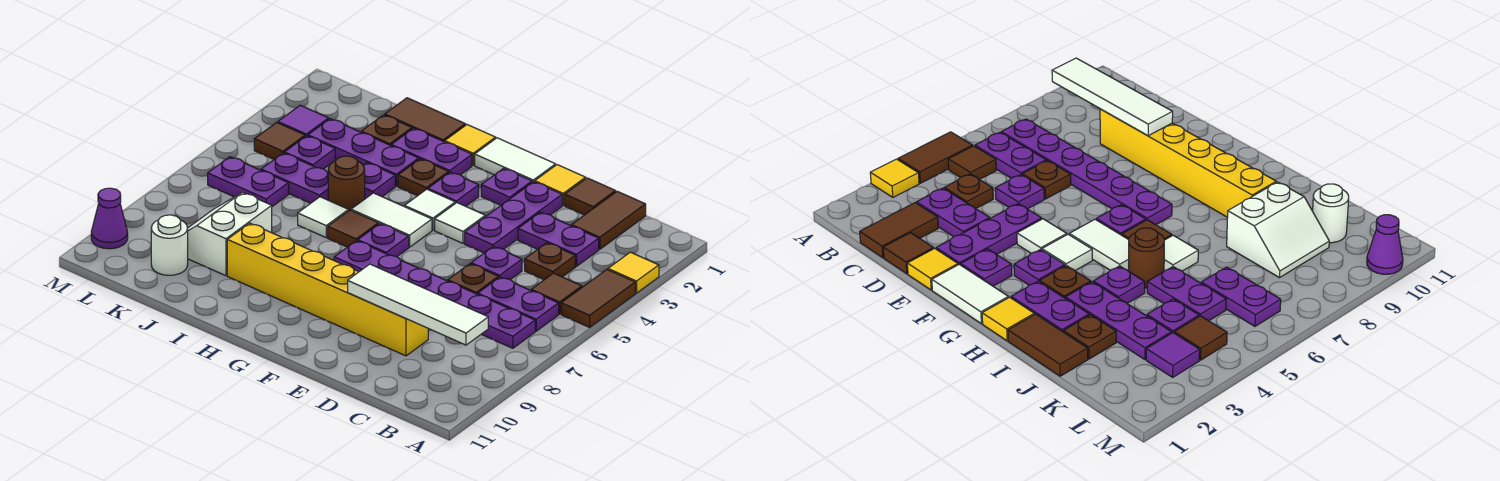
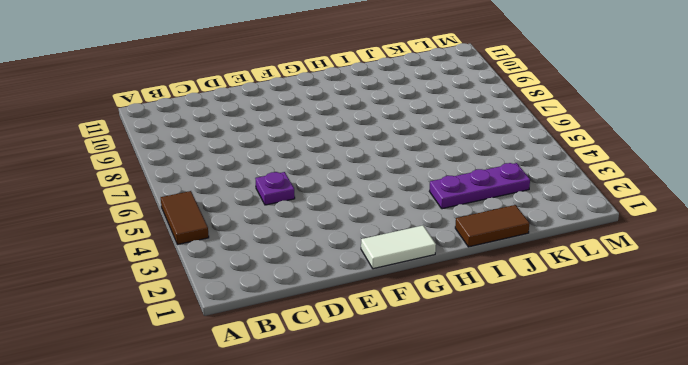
none -> yellow 1x1 tile [608,252,659,293]
none -> brown 1x1 tile [531,273,582,314]
none -> purple 1x2 plate [478,277,559,331]
none -> purple 1x6 plate [334,241,535,348]

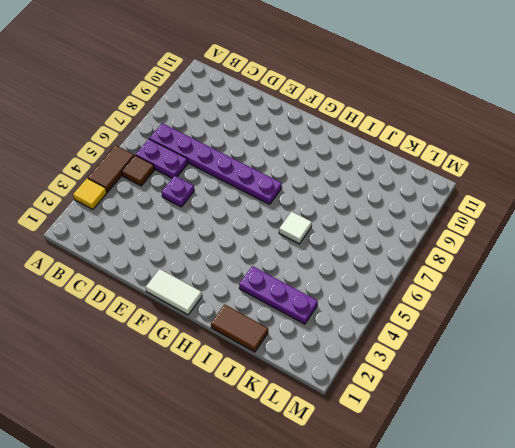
none -> brown 1x2 tile [571,191,646,249]
none -> purple 1x2 plate [518,212,599,266]
none -> brown 1x1 plate [525,243,575,280]
none -> brown 1x1 tile [565,178,616,215]

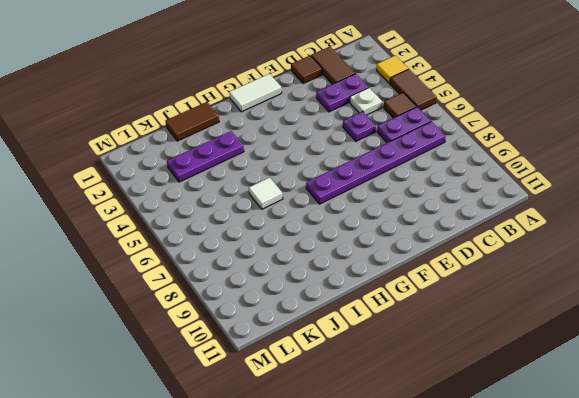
white 1x1 plate [350,88,382,115] -> brown 1x1 plate [525,243,575,280]
none -> brown 1x1 plate [448,264,499,294]
none -> yellow 1x6 brick [227,223,428,356]
none -> yellow 1x1 tile [535,165,586,205]
none -> purple 1x3 plate [465,182,562,253]

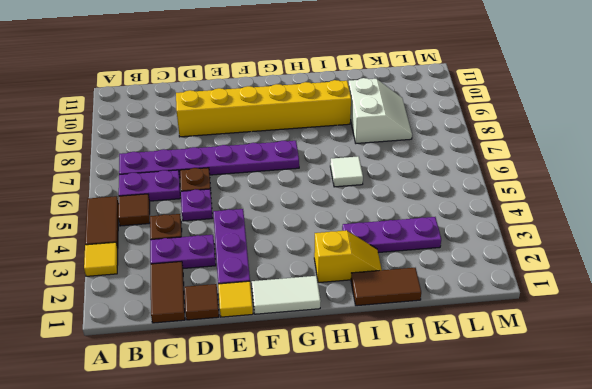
yellow 1x2 slope [314,230,382,283] -> purple 1x2 plate [391,128,472,175]
none -> purple 1x1 plate [481,168,532,205]
none -> white 1x1 tile [435,203,485,243]
none -> purple 1x1 plate [428,172,479,206]
none -> white 1x1 tile [405,189,455,230]

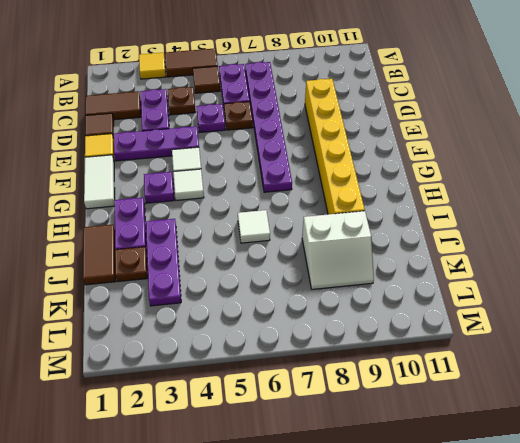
none -> purple 1x1 plate [481,168,532,205]
none -> white 1x2 tile [351,193,432,247]
none -> purple 1x1 plate [358,224,409,257]
none -> yellow 1x1 tile [445,125,496,165]

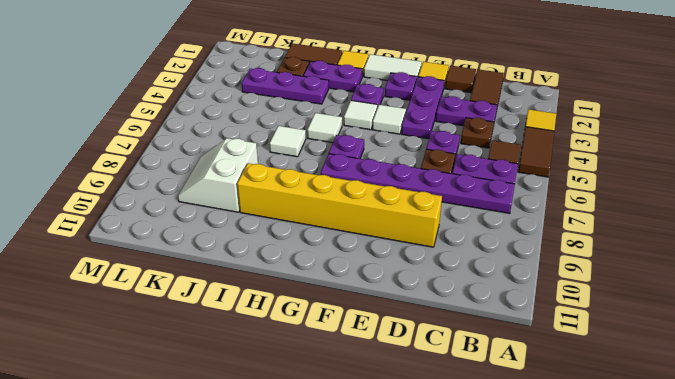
white 1x1 tile [307,113,342,143] -> white 1x2 tile [351,193,432,247]
none -> brown 1x1 plate [398,159,449,196]
none -> brown 1x1 tile [328,210,379,247]
none -> purple 1x1 plate [363,163,395,199]
none -> brown 1x1 round brick [328,156,365,210]

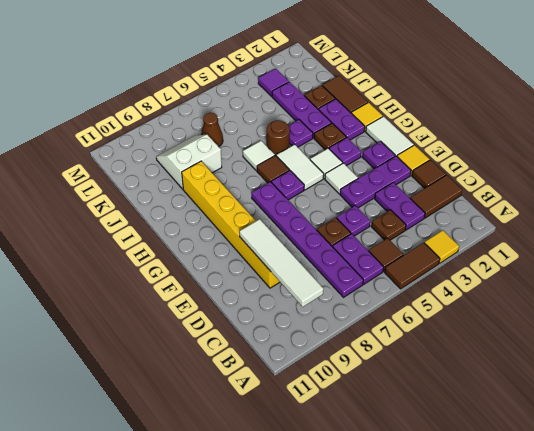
brown 1x1 cone [201,113,223,147] -> none
none -> purple 1x2 plate [261,153,328,203]
none -> purple 1x1 plate [284,136,335,169]
none -> purple 1x2 plate [208,157,289,207]
none -> white 1x1 round brick [151,215,188,275]

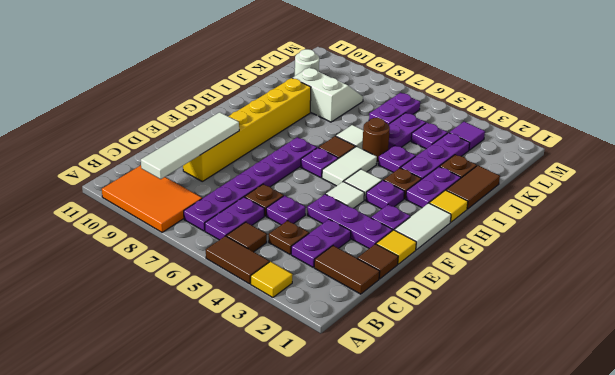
orange 2x3 tile [102,165,202,232] -> none
none -> brown 1x1 tile [254,123,305,159]
none -> purple 1x1 cone [91,188,128,249]

